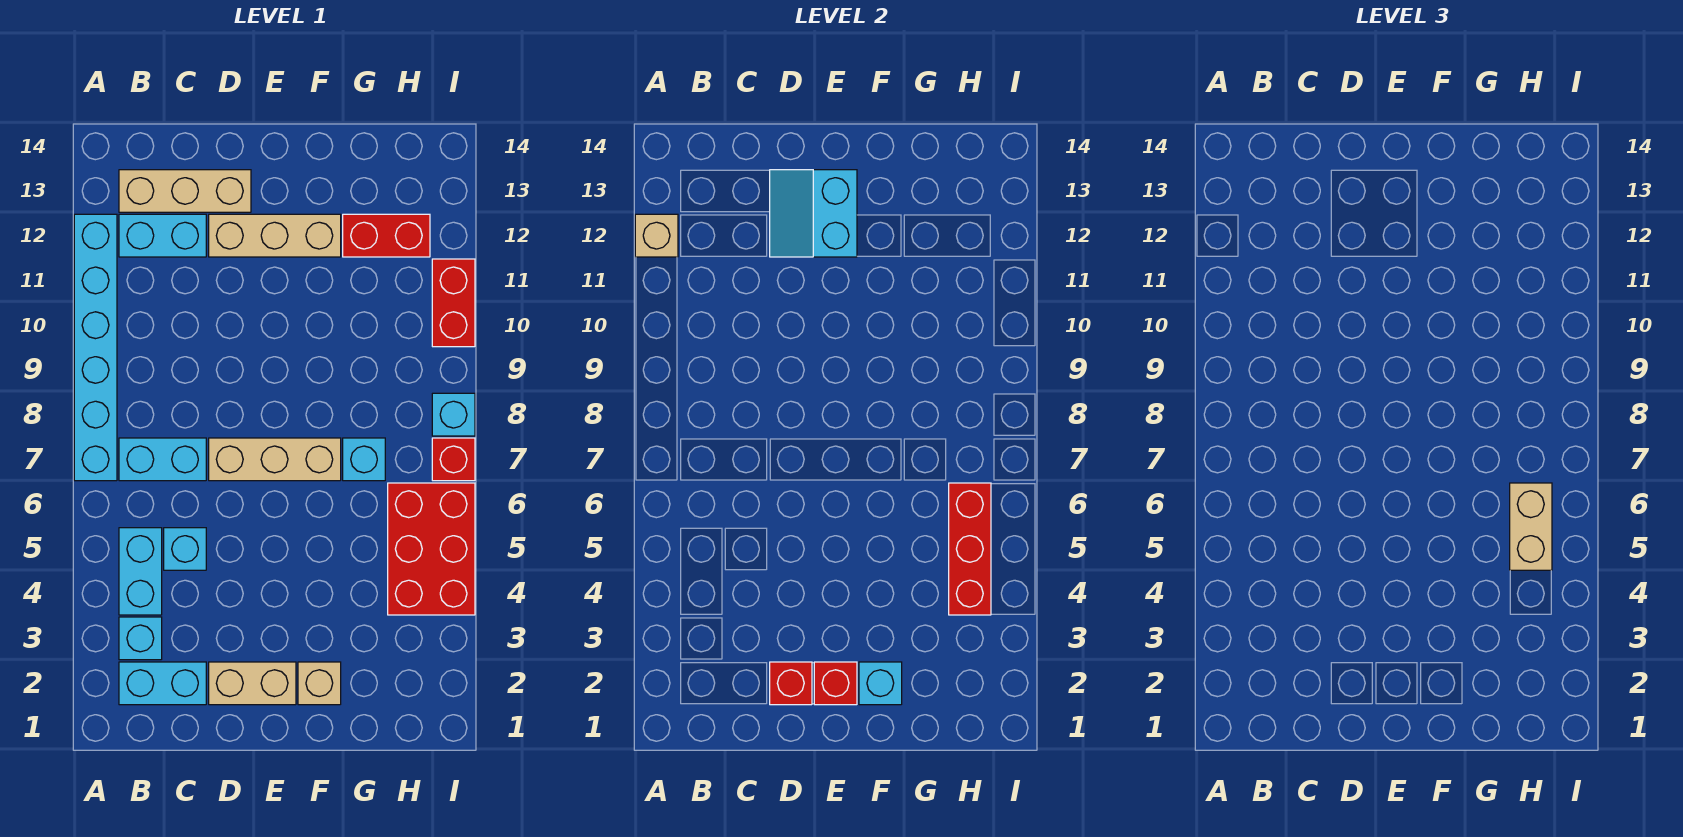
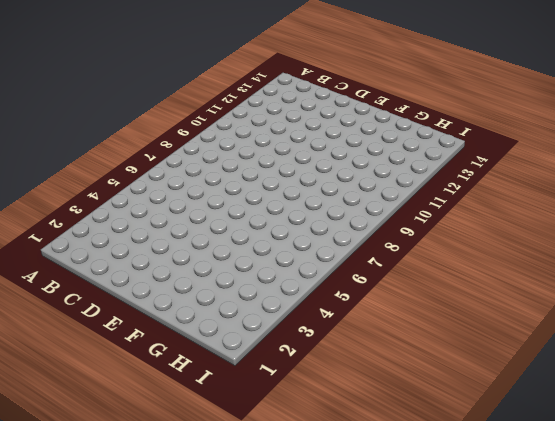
none -> cyan 1x6 brick [74,214,117,481]
none -> cyan 1x2 brick [119,662,206,705]
none -> cyan 1x1 brick [119,617,162,660]

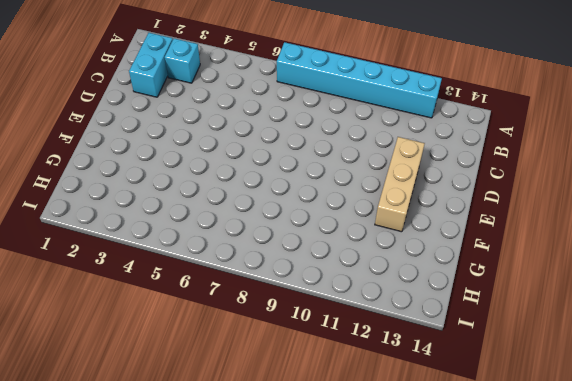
none -> cyan 1x2 brick [119,528,162,615]
none -> cyan 1x2 brick [119,438,206,481]
none -> cyan 1x2 brick [119,214,206,257]

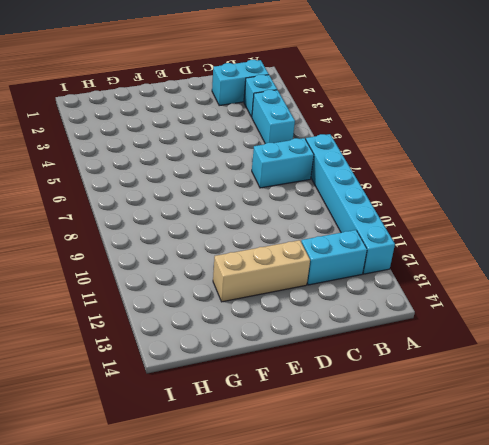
none -> tan 1x3 brick [119,170,251,212]
none -> cyan 1x1 brick [164,528,206,570]
none -> tan 1x2 brick [209,662,296,705]

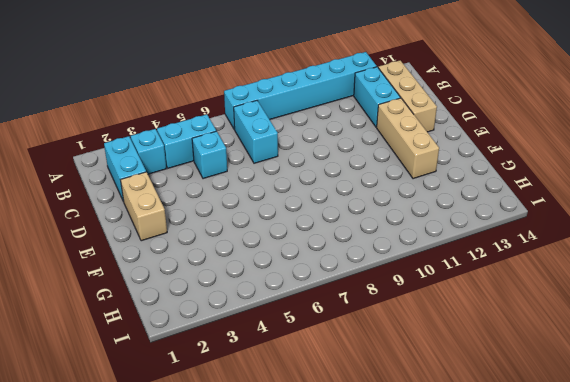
none -> tan 1x3 brick [209,438,341,481]
none -> tan 1x1 brick [298,662,341,705]
none -> cyan 1x1 brick [343,438,385,481]

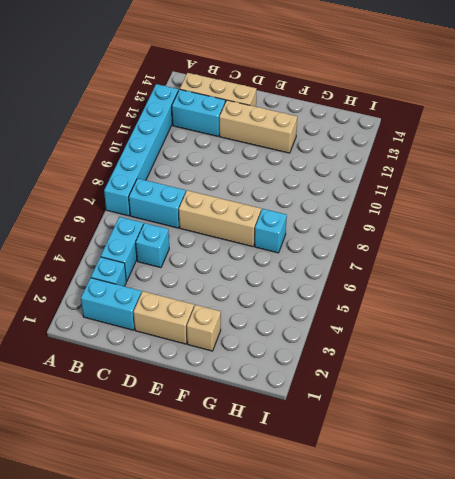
none -> red 1x2 brick [343,214,430,257]
none -> red 2x3 brick [388,483,475,615]
none -> red 1x1 brick [432,438,475,481]

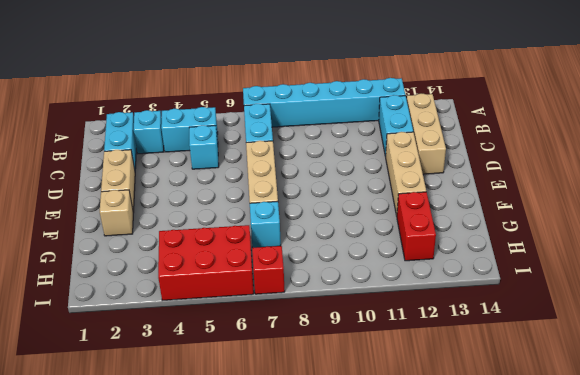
none -> cyan 1x1 brick [432,393,475,436]
none -> red 1x2 brick [432,259,475,347]
none -> tan 1x1 brick [635,214,678,257]

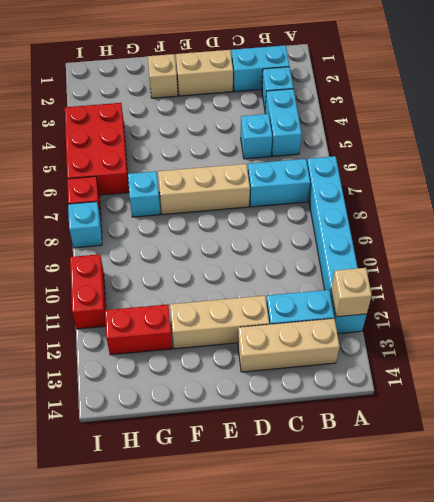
none -> red 1x1 brick [770,662,812,705]
none -> cyan 2x2 slope [770,170,857,257]
none -> red 1x1 brick [814,662,857,705]

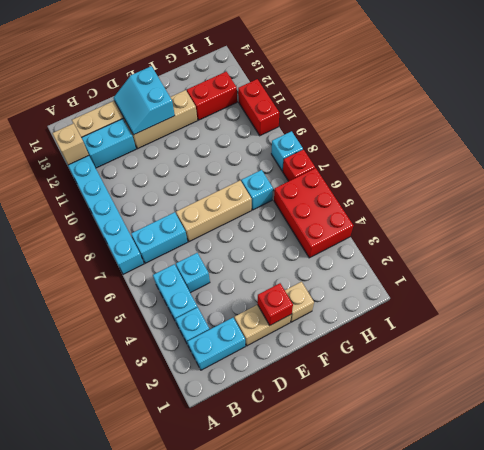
none -> red 1x1 brick [770,662,812,705]
none -> cyan 1x1 brick [859,662,902,705]
none -> red 1x3 brick [949,483,991,615]

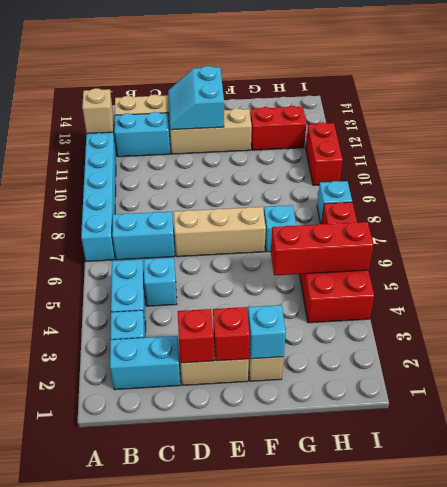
red 1x3 brick [271,222,373,275] -> red 1x3 brick turned to [949,483,991,615]
none -> tan 1x2 brick [1510,483,1552,570]

